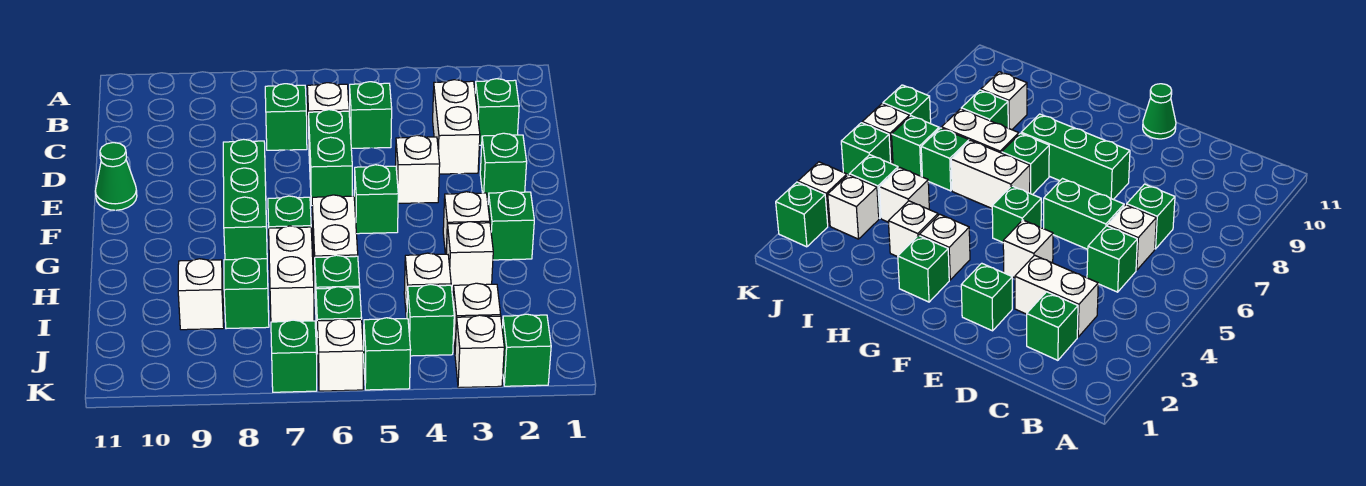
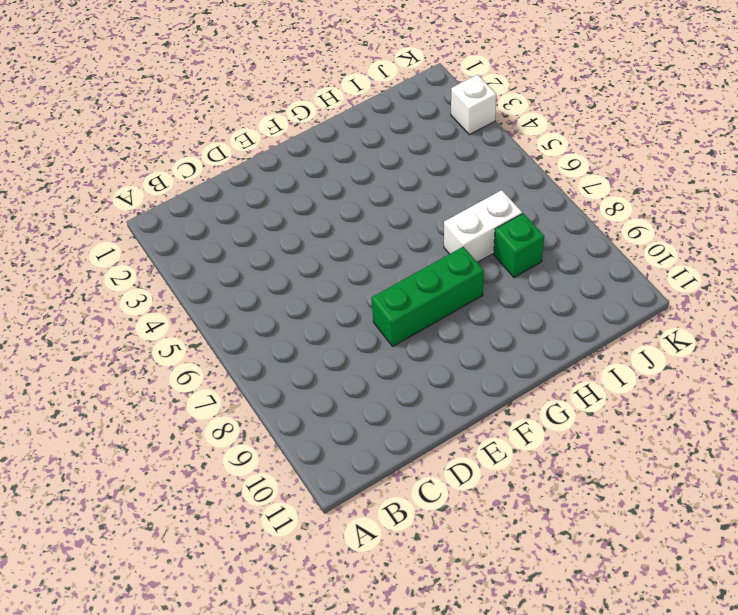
none -> green 1x1 brick [475,79,519,145]
none -> white 1x2 brick [433,80,480,174]
none -> green 1x1 brick [349,82,392,148]

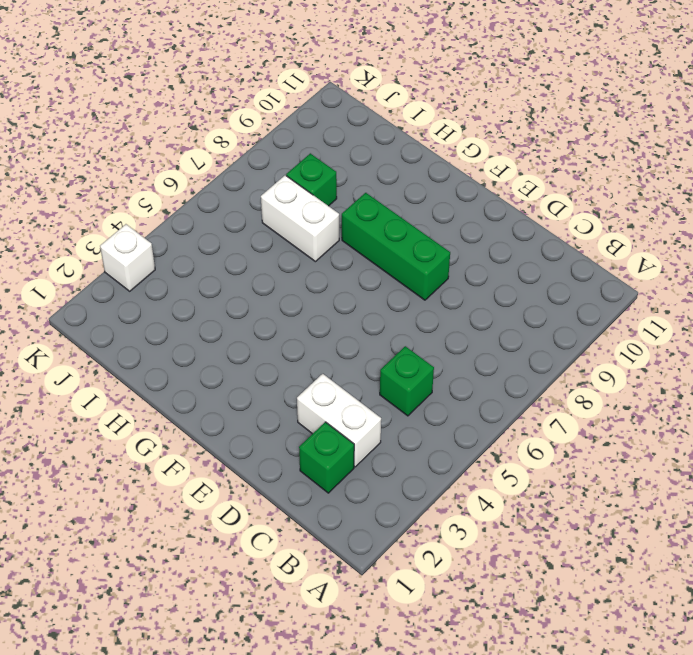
none -> white 1x1 brick [307,83,349,139]
none -> green 1x1 brick [265,84,307,150]
none -> green 1x2 brick [309,110,352,205]

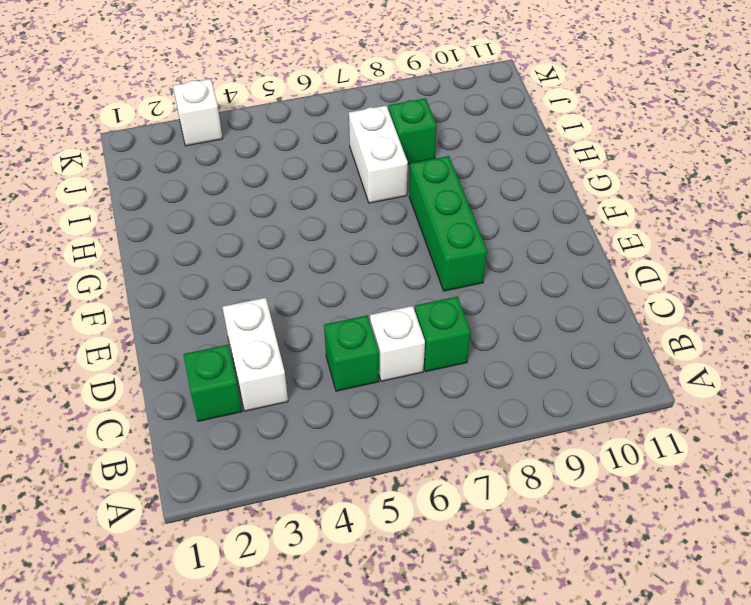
none -> green 1x2 brick [309,110,352,205]
none -> green 1x1 brick [480,133,527,201]
none -> white 1x1 brick [395,135,440,203]

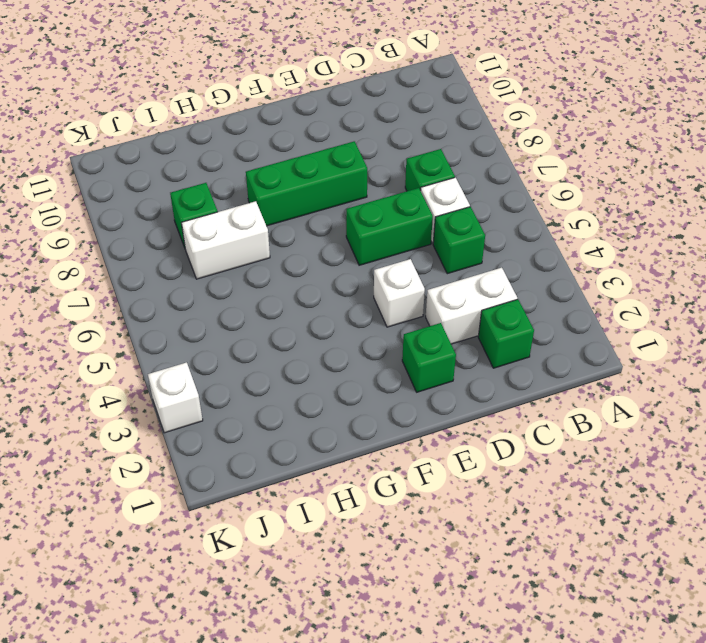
none -> green 1x1 cone [95,143,137,210]
none -> green 1x1 brick [354,165,398,234]
none -> green 1x1 brick [488,191,534,260]

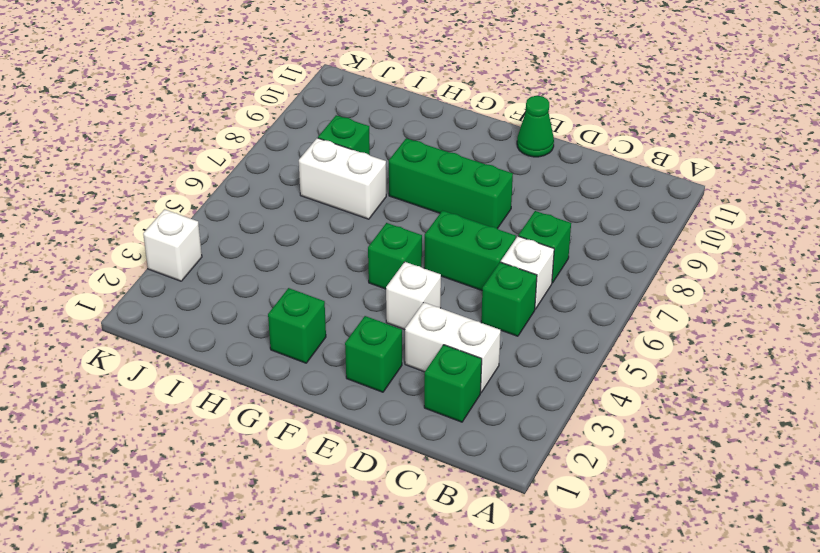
none -> white 1x1 brick [443,192,490,254]
none -> white 1x2 brick [312,195,358,283]
none -> green 1x1 brick [268,196,311,228]

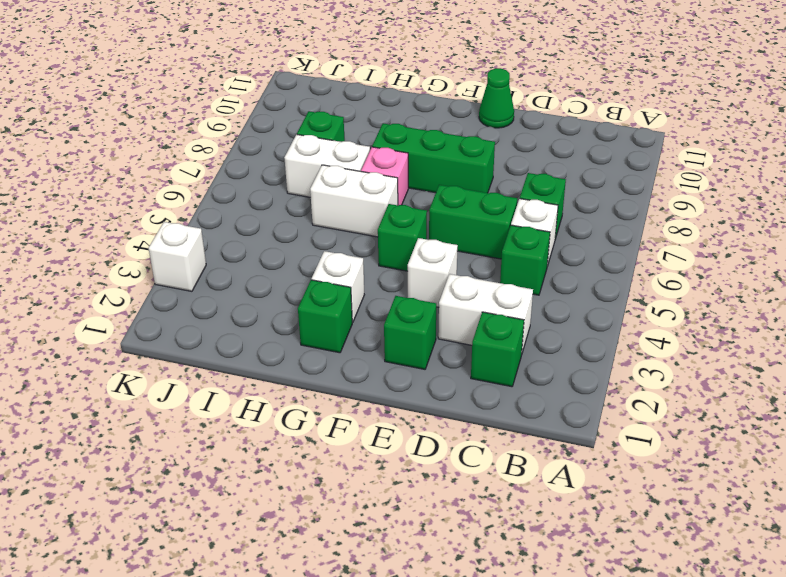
pink 1x1 brick [361,147,408,205] -> green 1x1 brick [268,196,311,228]
none -> white 1x1 brick [446,222,493,291]
none -> white 1x1 brick [404,253,451,319]
none -> green 1x1 brick [315,255,360,306]

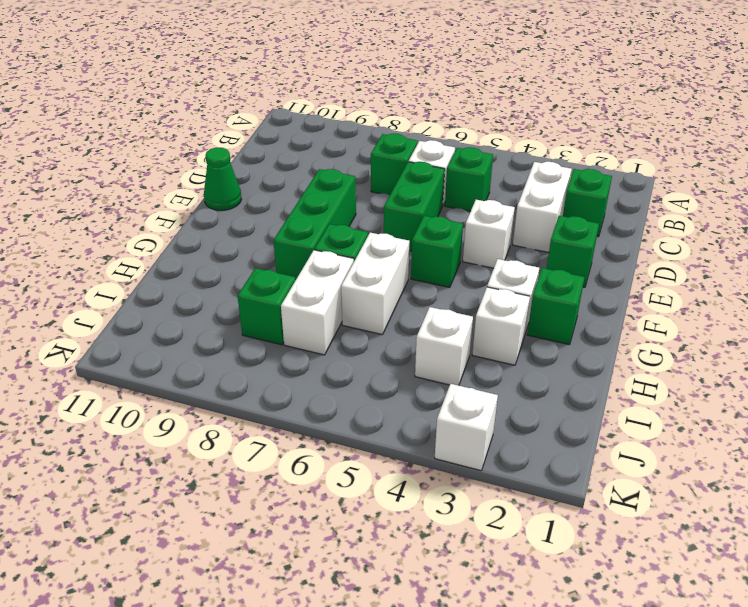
none -> green 1x1 brick [315,255,360,306]
none -> white 1x1 brick [178,259,224,330]
none -> white 1x1 brick [453,283,501,350]

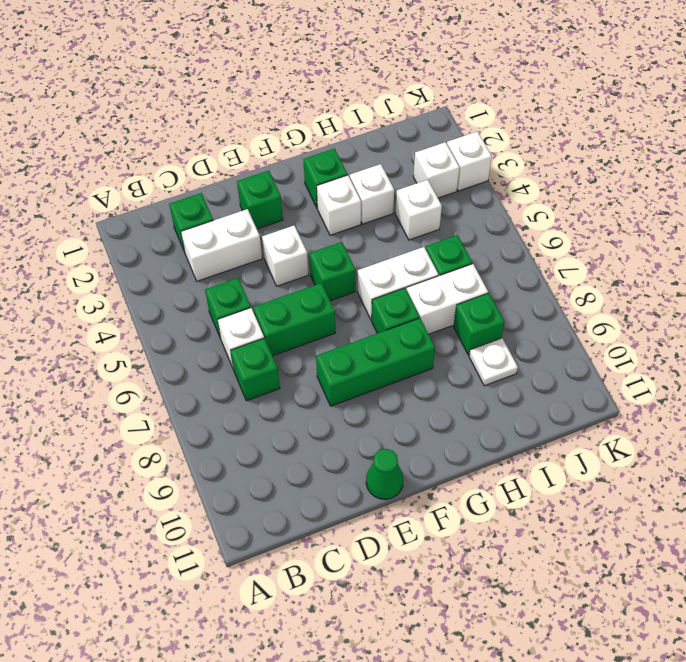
white 1x1 plate [469,338,518,386] -> white 1x1 brick [178,259,224,330]
none -> green 1x1 brick [407,284,454,356]
none -> green 1x1 brick [316,287,362,354]
none -> green 1x1 brick [502,314,551,386]

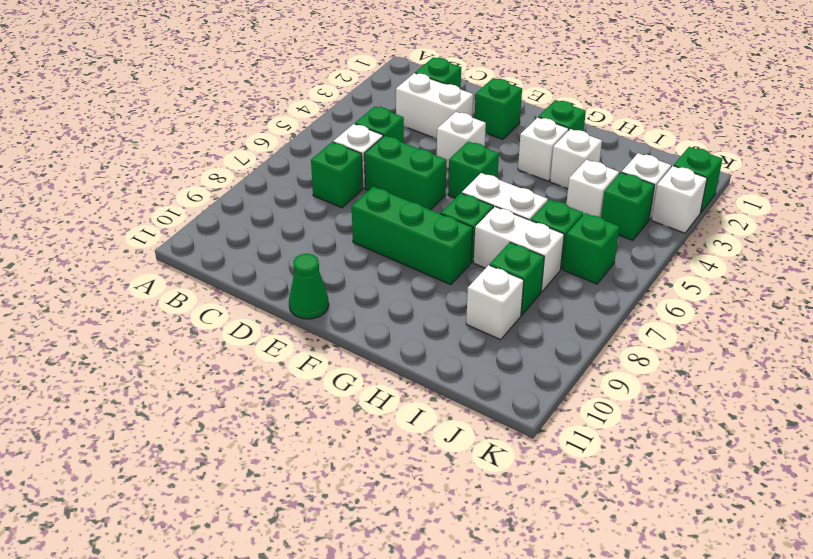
none -> green 1x1 brick [364,318,411,390]
none -> white 1x1 brick [317,319,364,391]
none -> green 1x1 brick [271,320,317,392]

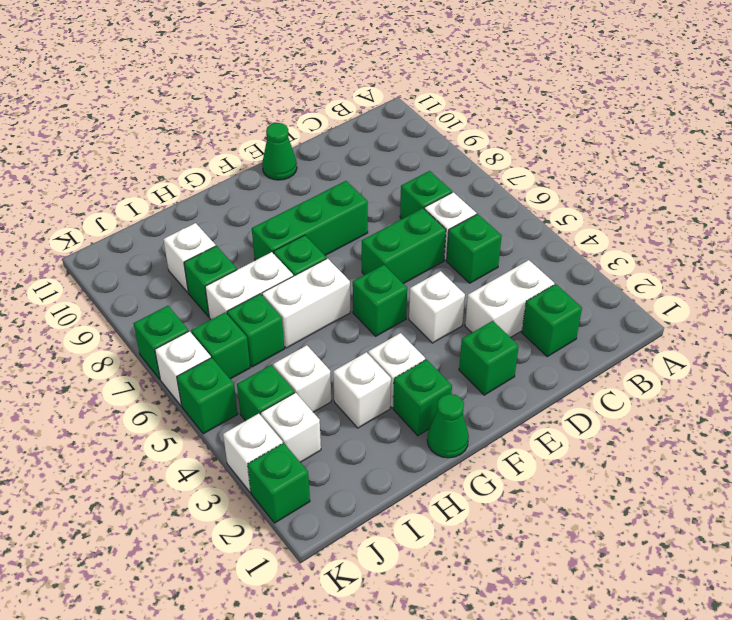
green 1x1 cone [427,394,469,458] -> none

